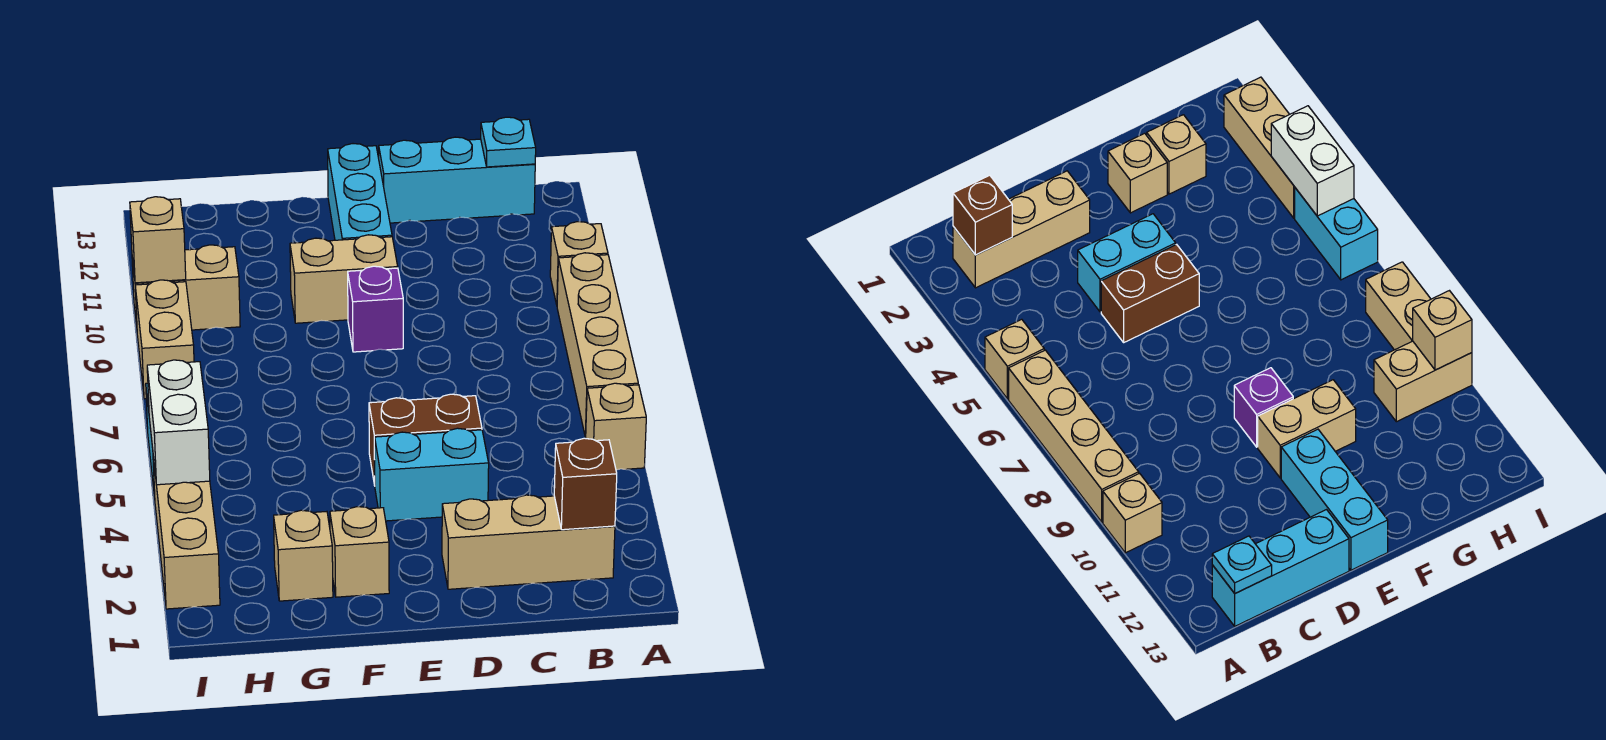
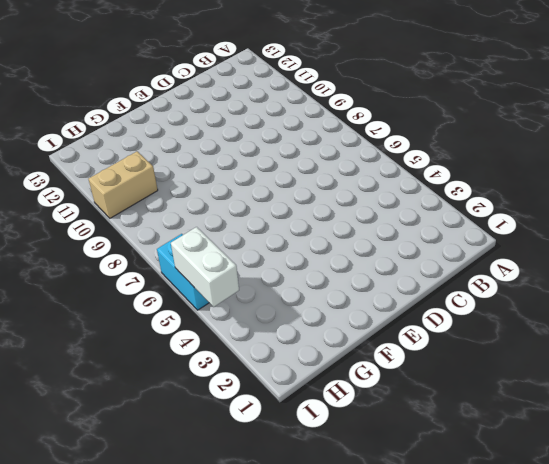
none -> tan 1x1 brick [586,383,646,470]
none -> tan 1x4 brick [557,253,638,437]
none -> tan 1x1 brick [550,222,608,305]

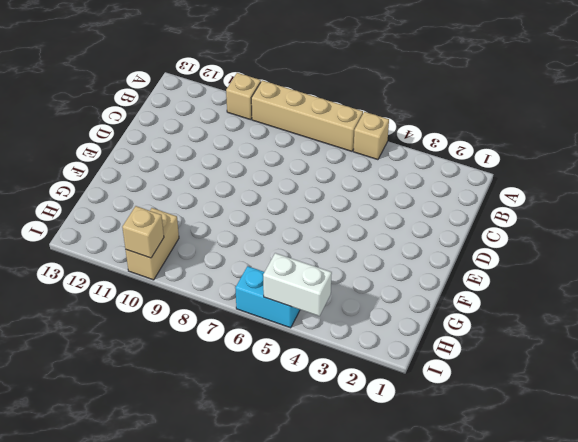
none -> tan 1x3 brick [442,495,615,589]
none -> cyan 1x3 brick [379,137,535,223]
none -> cyan 1x2 brick [375,428,489,521]

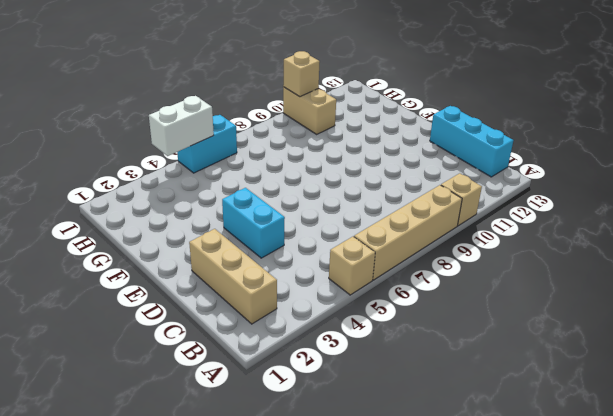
none -> brown 1x2 brick [369,394,482,485]
none -> purple 1x1 brick [348,266,403,352]
none -> tan 1x2 brick [290,235,398,323]

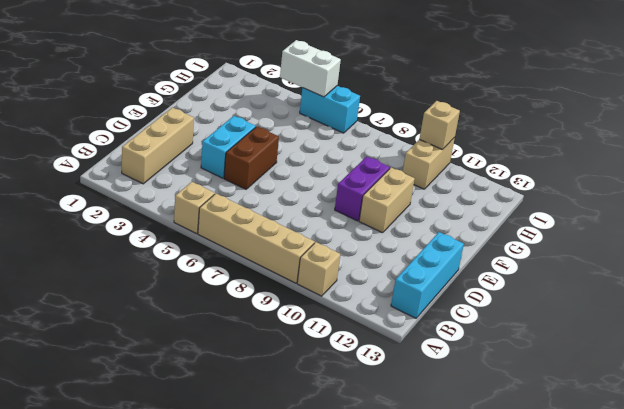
purple 1x2 brick [335,157,390,221] -> purple 1x1 brick [348,266,403,352]
none -> cyan 1x3 brick [328,144,392,240]
none -> tan 1x1 brick [330,507,389,597]
none -> tan 1x1 brick [274,510,333,601]

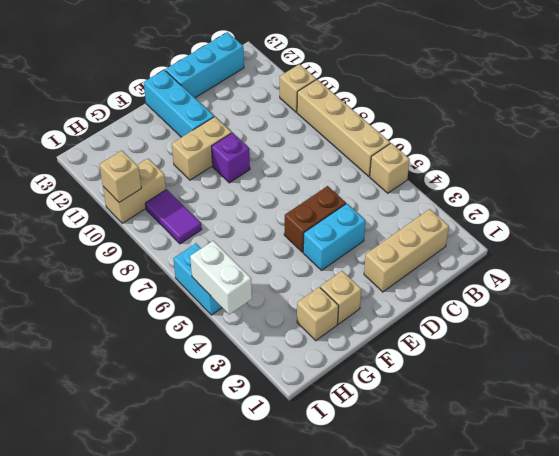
purple 1x2 tile [145,189,202,244] -> none
none -> tan 1x3 brick [153,457,220,609]
none -> tan 1x2 brick [135,280,194,399]
none -> brown 1x1 brick [554,438,617,530]

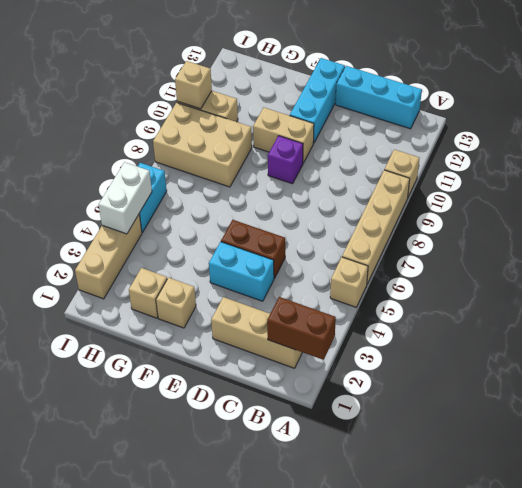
brown 1x2 brick [267,297,336,360] -> brown 1x1 brick [554,438,617,530]
tan 2x3 brick [153,102,252,187] -> tan 1x2 brick [135,280,194,399]
none -> cyan 1x1 plate [481,117,536,167]

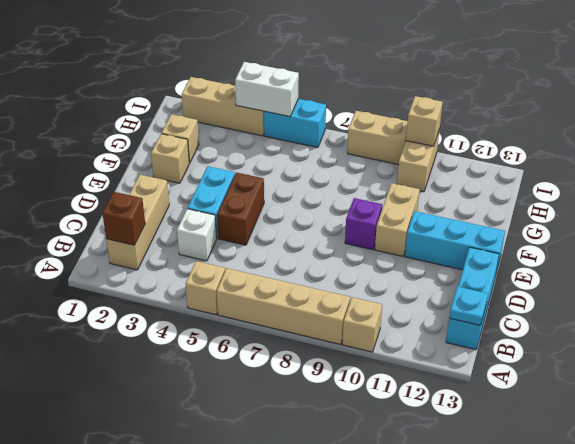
white 1x1 brick [177,209,217,261] -> none

